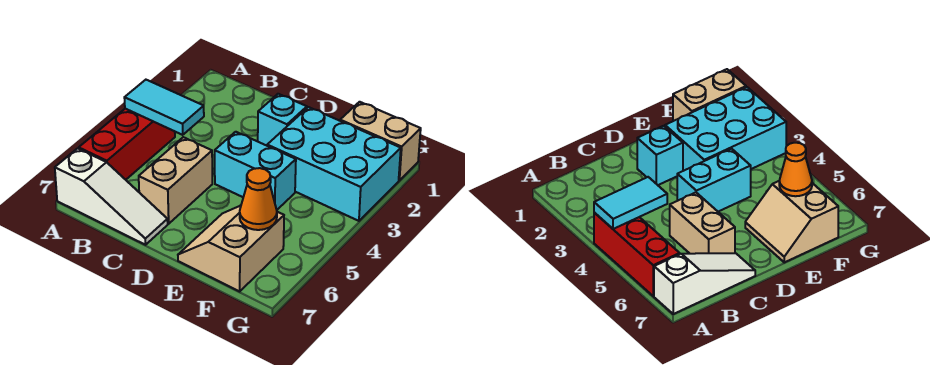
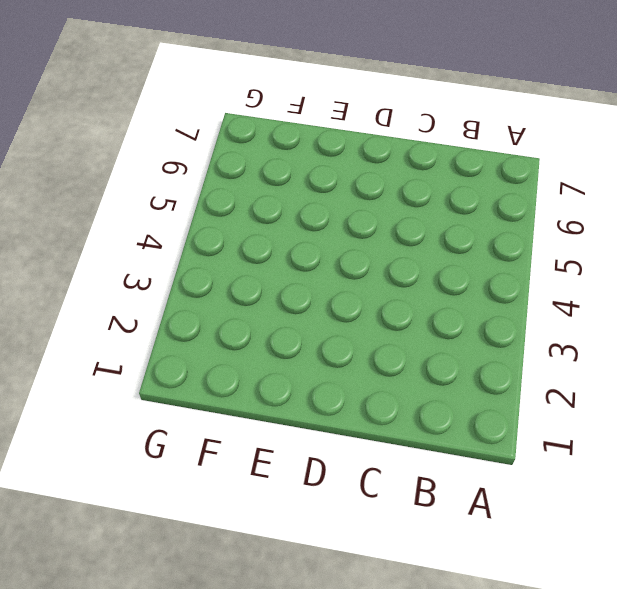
none -> red 1x3 brick [79,109,175,180]
none -> white 1x3 slope [55,148,168,245]

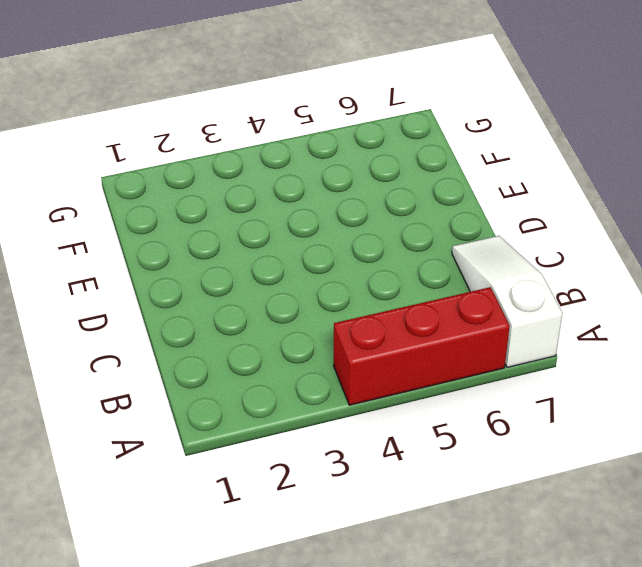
none -> tan 1x2 brick [139,137,212,224]
none -> cyan 1x1 brick [258,94,307,146]

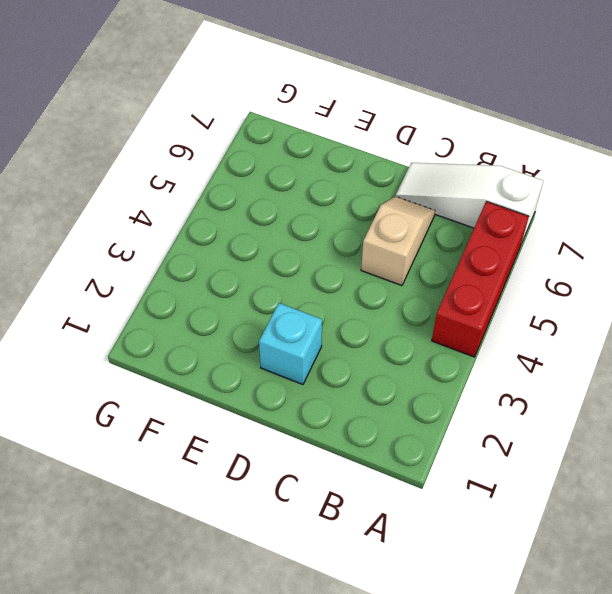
tan 1x2 slope [361,196,435,286] -> tan 1x2 brick [139,137,212,224]
none -> cyan 1x2 brick [215,132,296,210]
none -> cyan 2x3 brick [267,107,401,221]

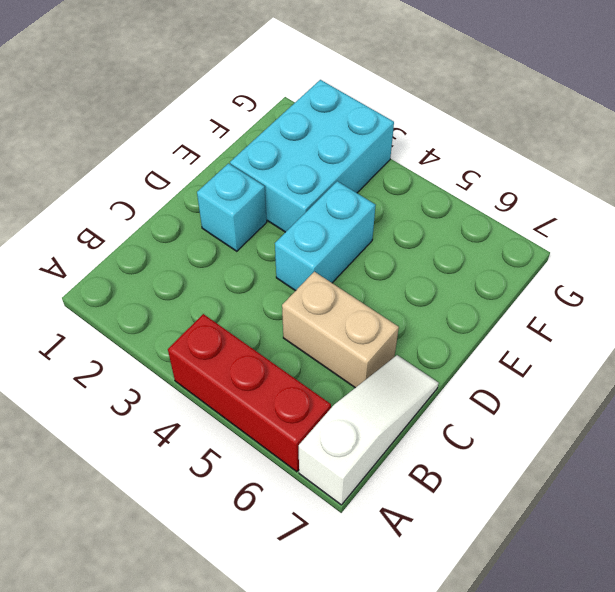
none -> tan 2x2 slope [178,205,284,291]
none -> tan 1x2 brick [340,102,421,180]

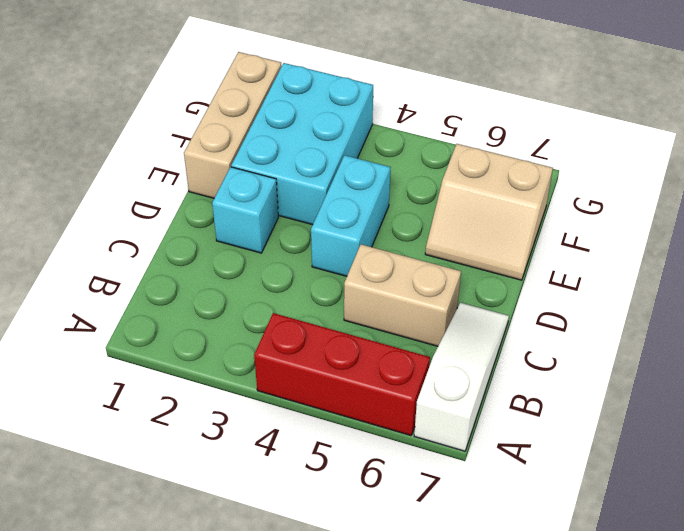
tan 1x3 brick [184,52,282,198] -> tan 1x2 brick [340,102,421,180]
none -> cyan 1x2 tile [124,80,204,135]
none -> orange 1x1 cone [240,168,277,230]

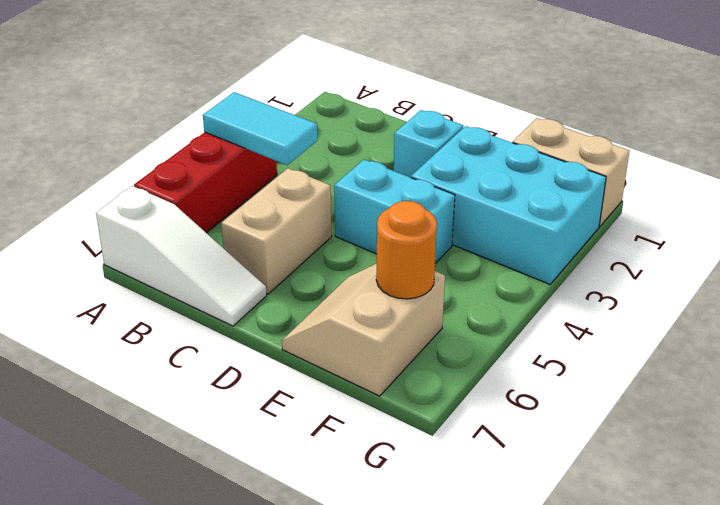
orange 1x1 round brick [376,201,437,299] -> orange 1x1 cone [240,168,277,230]

